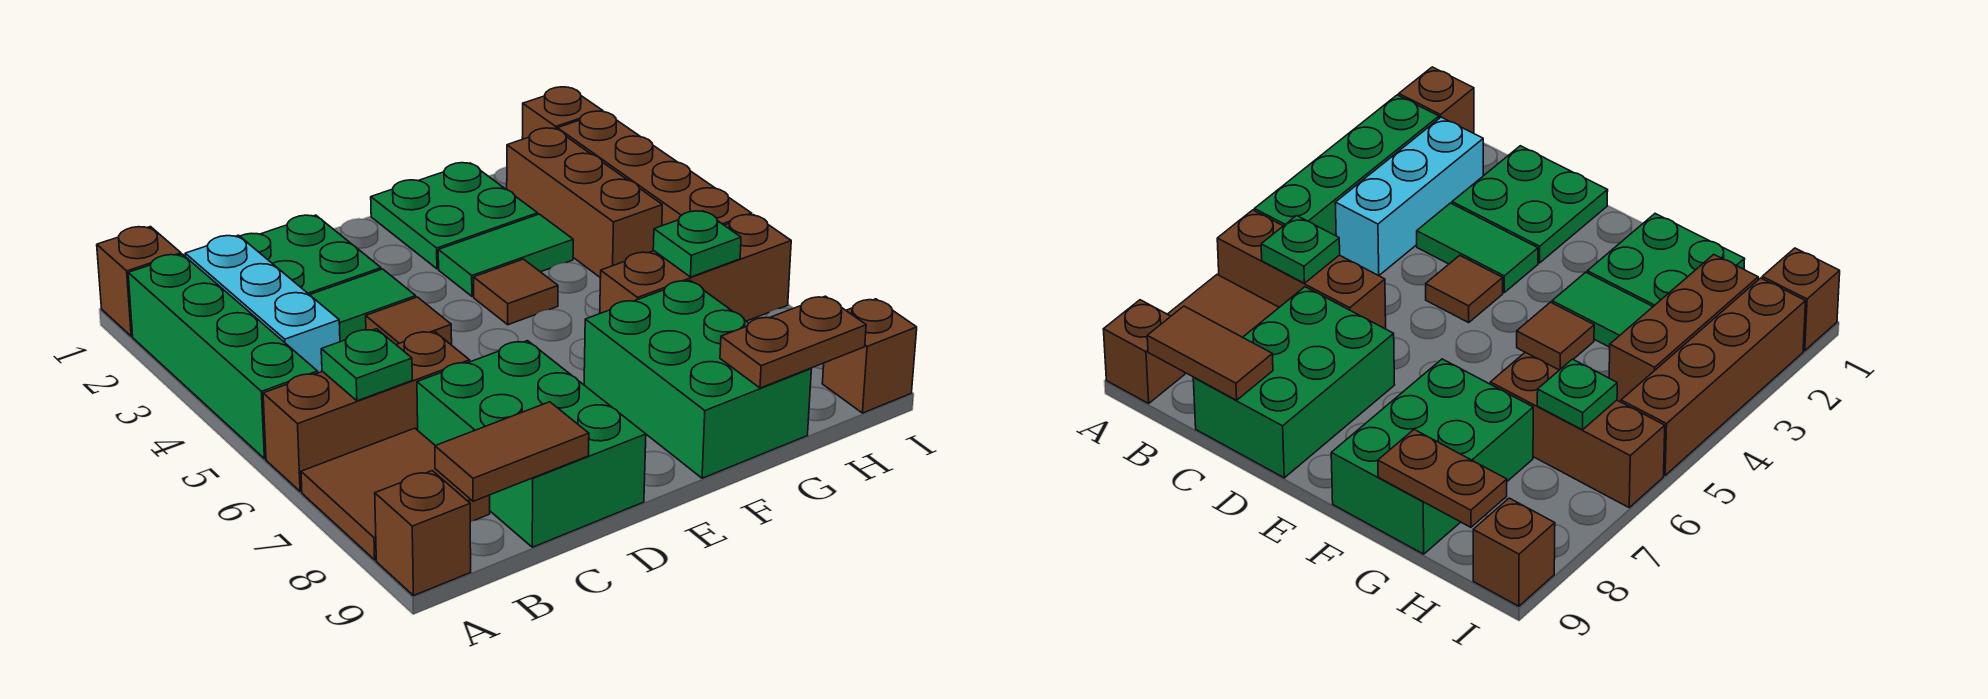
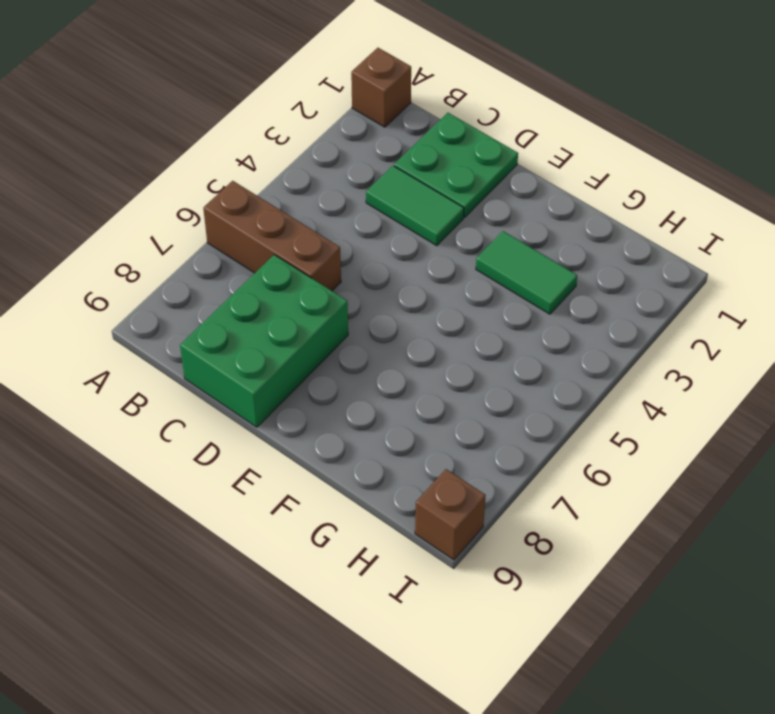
none -> green 1x4 brick [128,254,318,459]
none -> brown 2x2 tile [301,428,490,560]
none -> brown 1x1 brick [375,471,471,596]

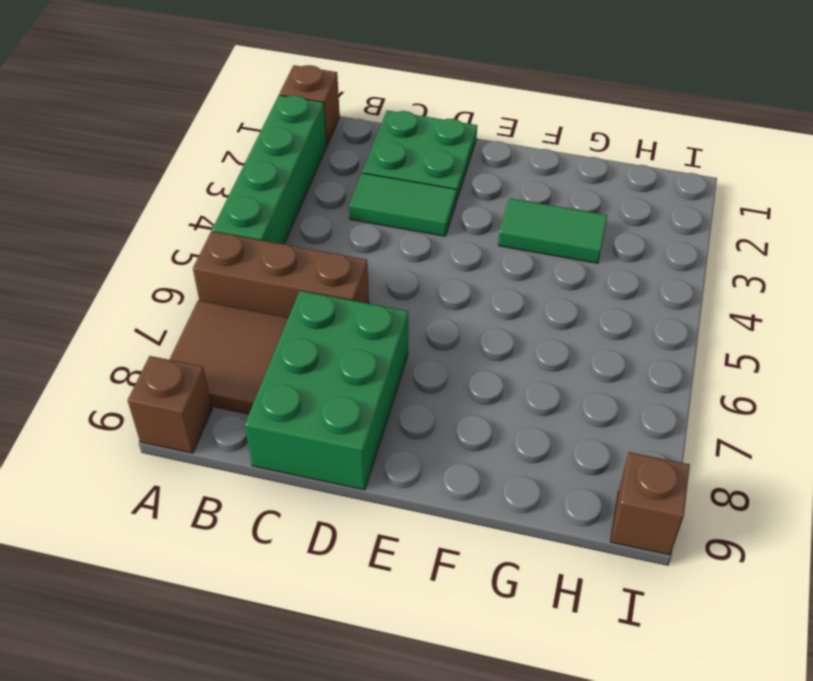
none -> cyan 1x3 brick [185,235,340,373]
none -> brown 1x1 tile [366,297,452,345]
none -> green 2x2 plate [371,163,538,269]

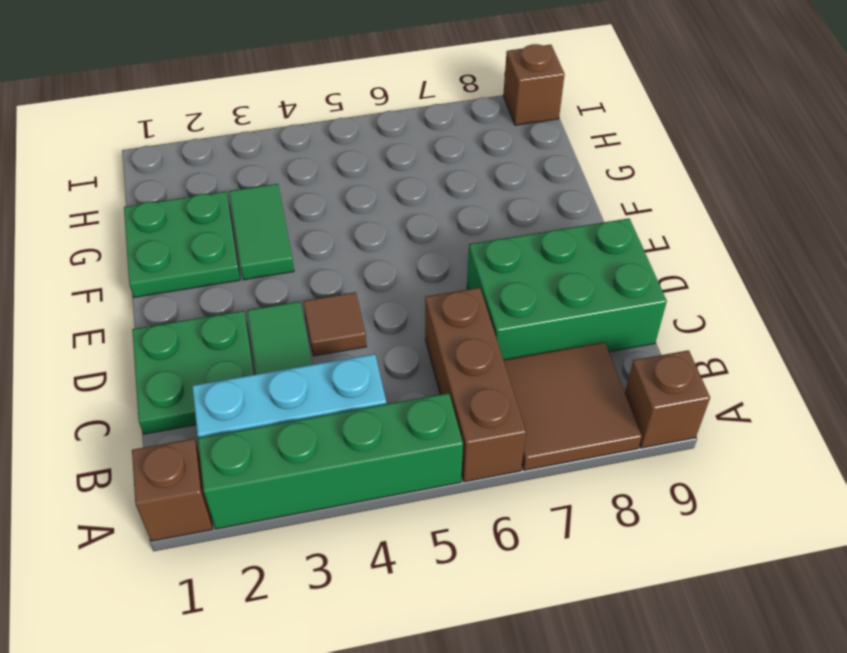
none -> brown 1x1 tile [473,259,558,325]
none -> green 2x3 brick [584,280,811,478]
none -> brown 1x3 brick [600,215,791,321]

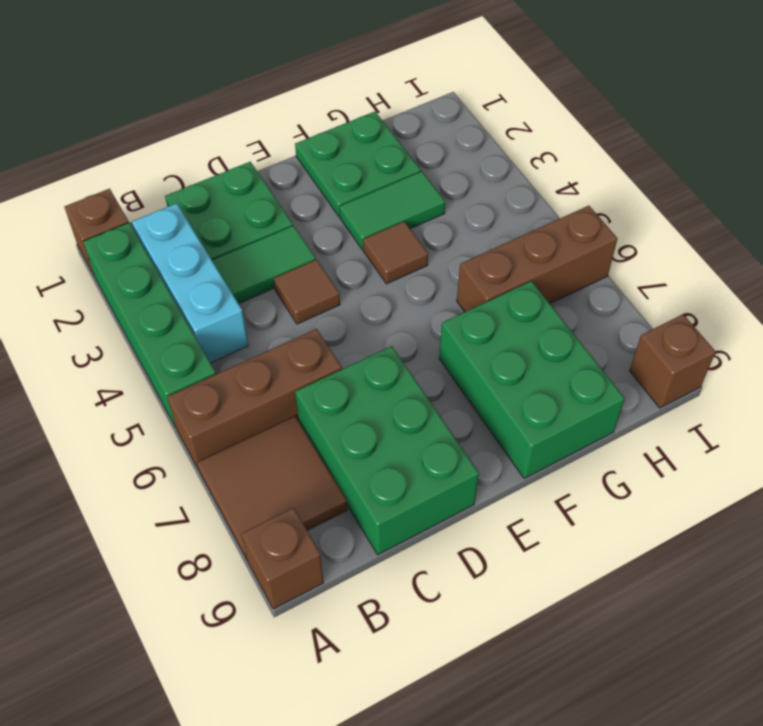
none -> brown 1x3 brick [507,128,662,278]
none -> brown 1x1 brick [522,87,603,139]
none -> brown 1x4 brick [557,111,752,226]

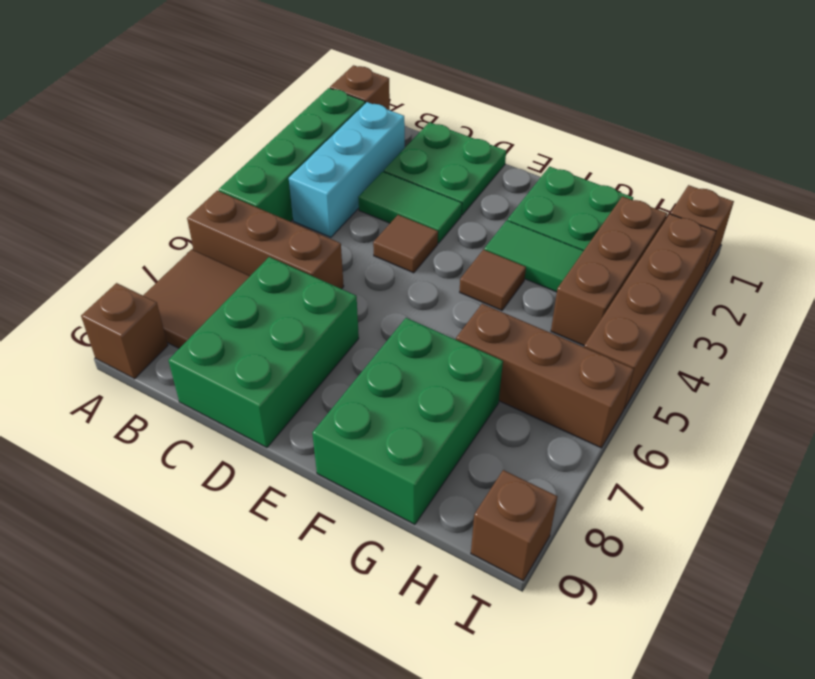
none -> green 1x1 plate [321,329,412,401]
none -> brown 1x2 tile [435,402,589,501]
none -> brown 1x2 plate [720,296,866,388]

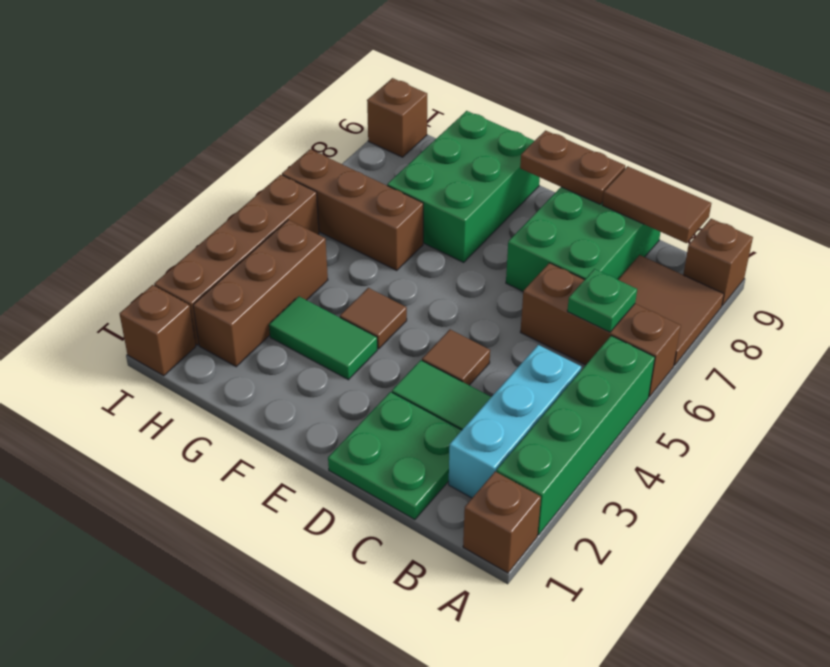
brown 1x2 plate [520,131,625,204] -> brown 1x2 plate moved to [720,296,866,388]
none -> green 2x2 plate [371,163,538,269]
none -> green 1x1 plate [653,211,741,277]

